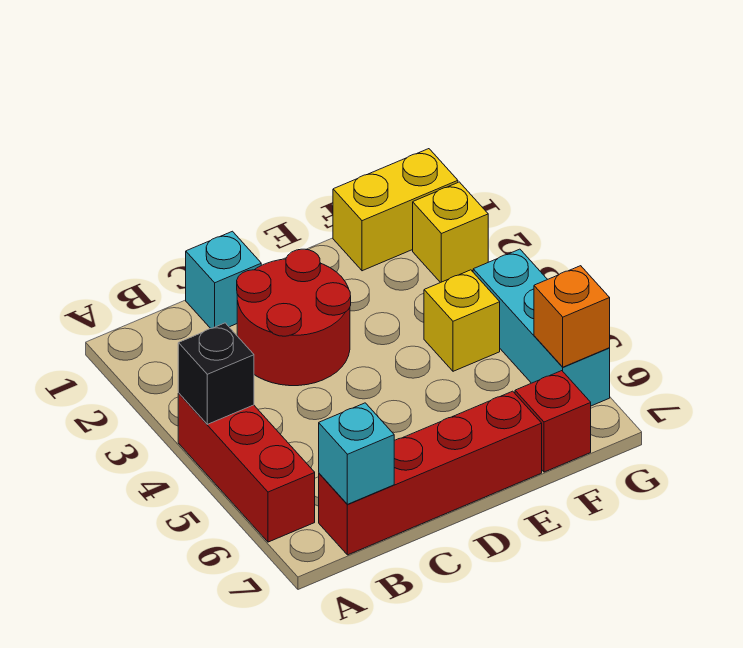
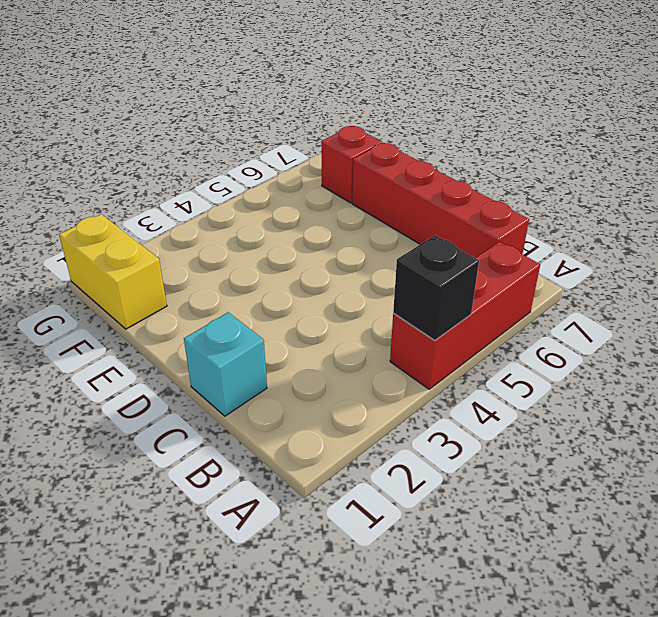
none -> red 2x2 round brick [237,249,351,386]
none -> yellow 1x1 brick [424,270,500,371]
none -> yellow 1x1 brick [413,182,488,283]

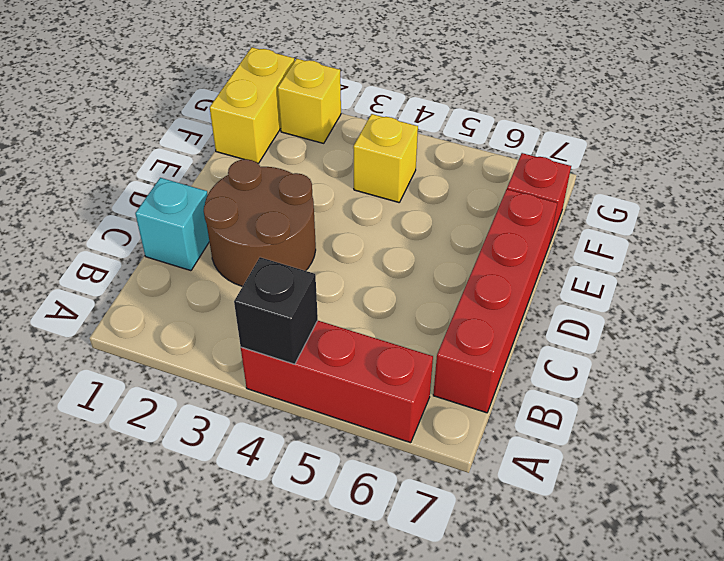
brown 2x2 round brick [204,159,316,286] -> red 2x2 round brick [237,249,351,386]
none -> cyan 1x3 brick [473,249,610,406]
none -> cyan 1x1 brick [319,403,394,504]
none -> orange 1x1 brick [534,266,610,367]

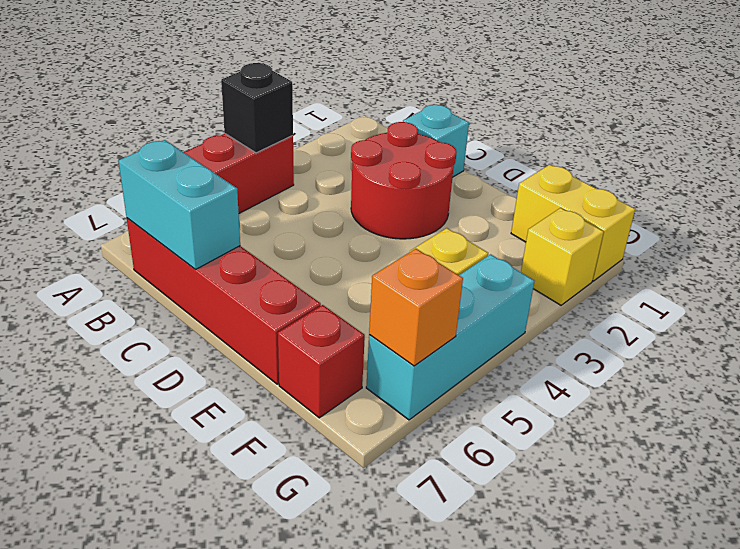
cyan 1x2 brick [119,140,240,270] -> cyan 1x1 brick [319,403,394,504]

